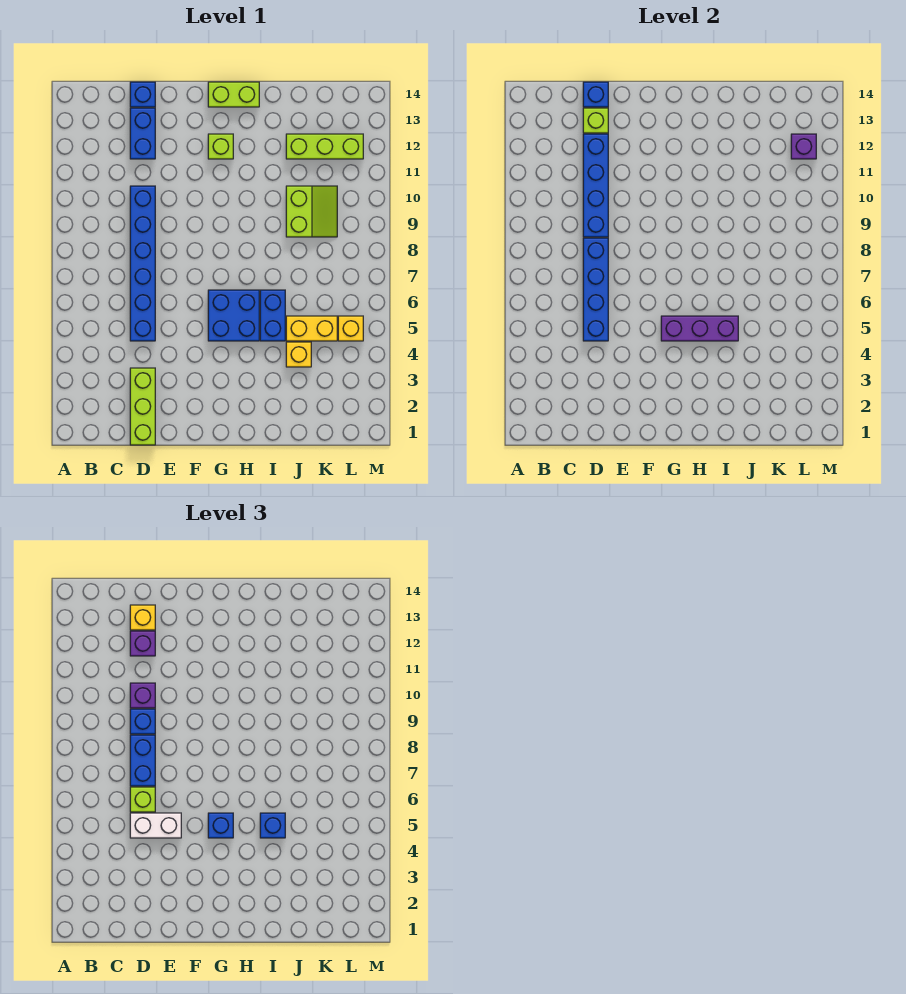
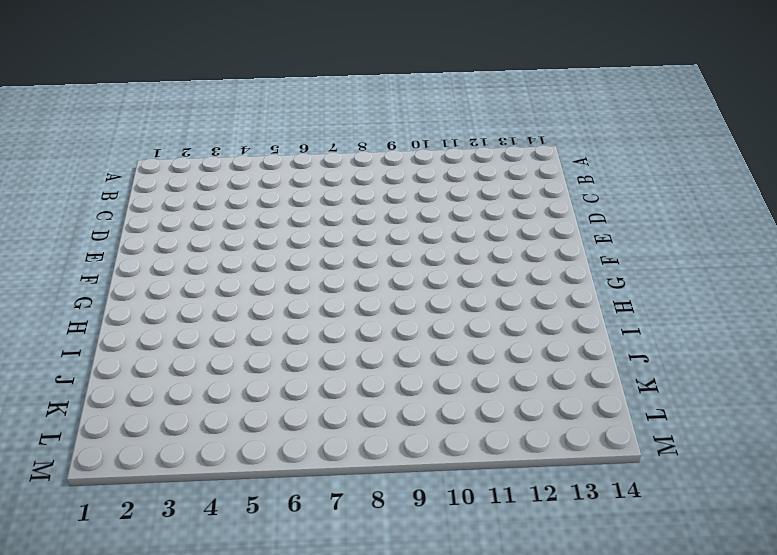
none -> lime 1x3 brick [130,368,155,445]
none -> blue 1x6 brick [130,186,155,341]
none -> blue 1x2 brick [130,108,155,159]

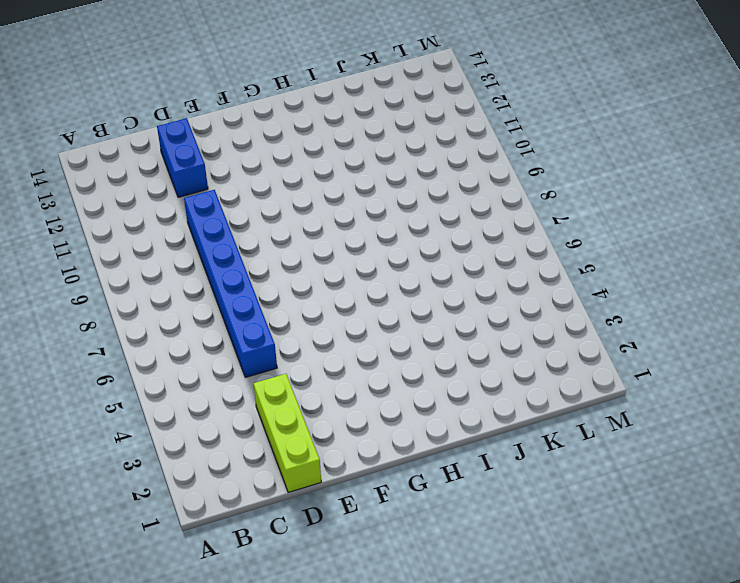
none -> blue 1x1 brick [130,82,155,107]
none -> blue 2x2 brick [208,290,259,341]
none -> lime 1x1 brick [208,134,233,159]

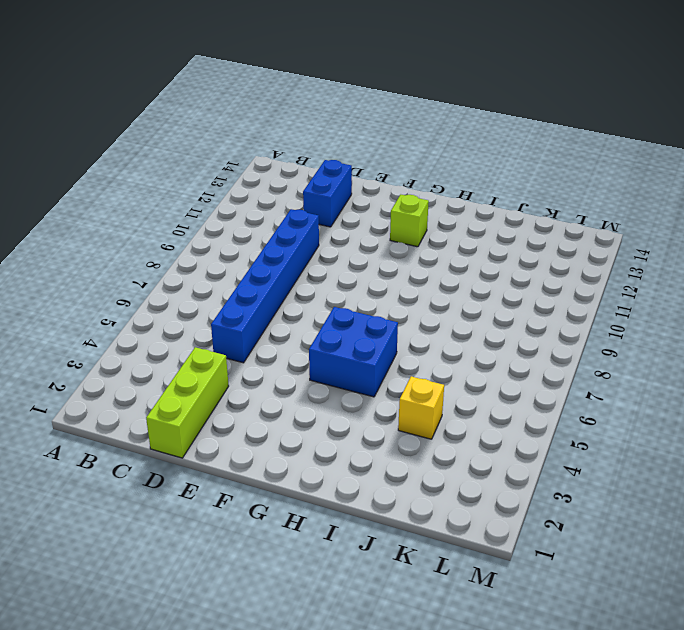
none -> blue 1x1 brick [130,82,155,107]
none -> lime 1x2 brick [208,82,259,107]
none -> blue 1x2 brick [260,290,285,341]

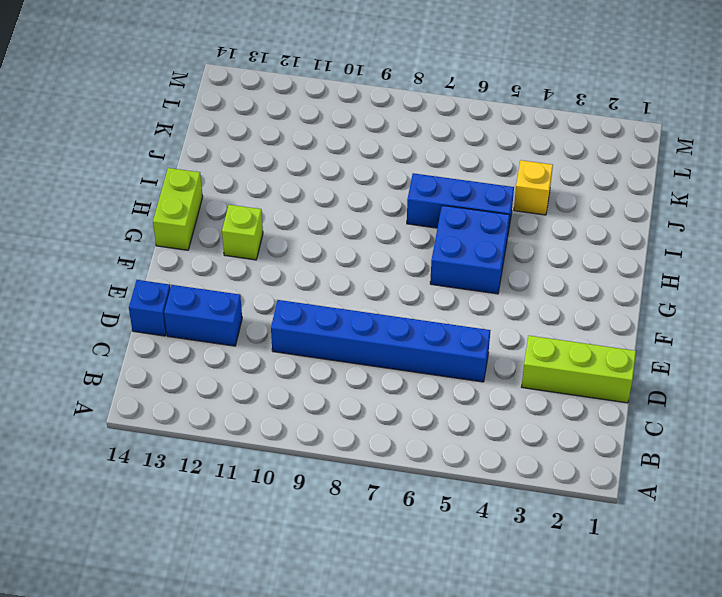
blue 1x3 brick [407,173,514,232] -> blue 1x2 brick [260,290,285,341]
none -> yellow 1x2 brick [286,316,337,341]
none -> lime 2x2 slope [286,186,337,237]
none -> lime 1x3 brick [286,134,363,159]

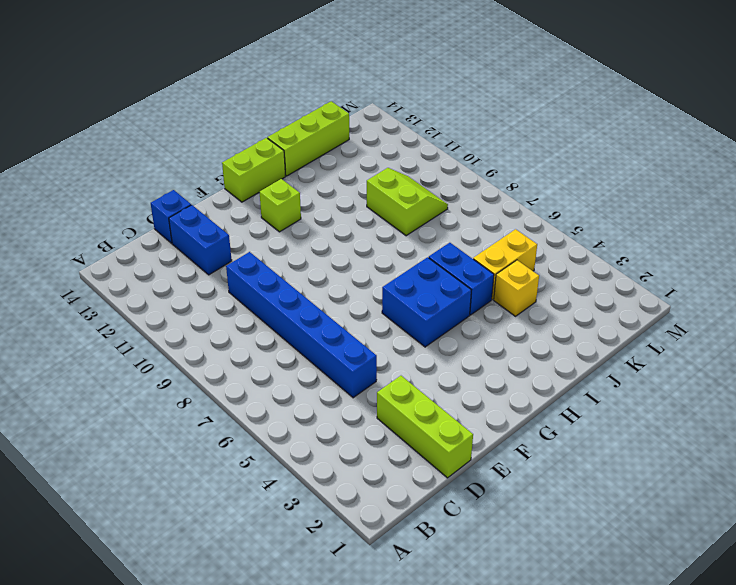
lime 1x3 brick [267,101,349,176] -> lime 1x3 brick moved to [286,134,363,159]
none -> yellow 1x1 brick [338,316,363,341]
none -> blue 1x4 brick [583,238,608,341]
none -> blue 1x4 brick [583,134,608,237]

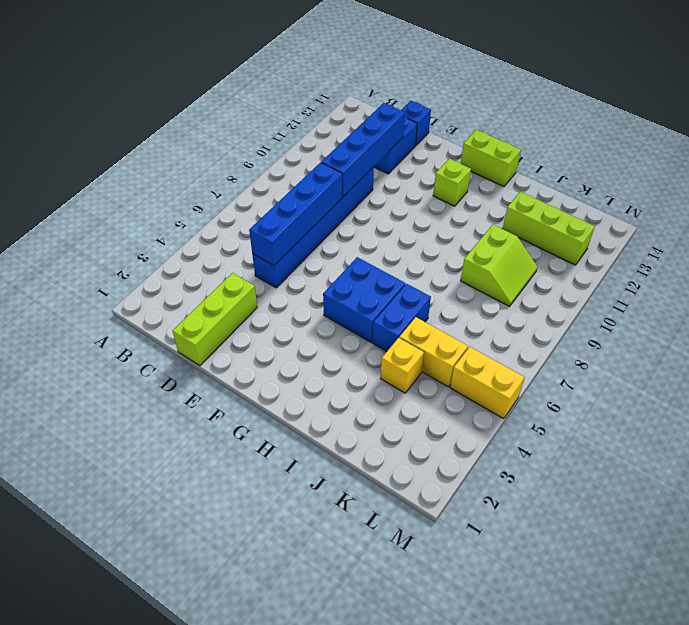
yellow 1x2 brick [450,347,525,419] -> yellow 1x1 brick [338,316,363,341]
none -> lime 1x1 brick [583,108,608,133]
none -> blue 1x1 brick [583,82,608,107]
none -> purple 1x3 brick [661,316,738,341]

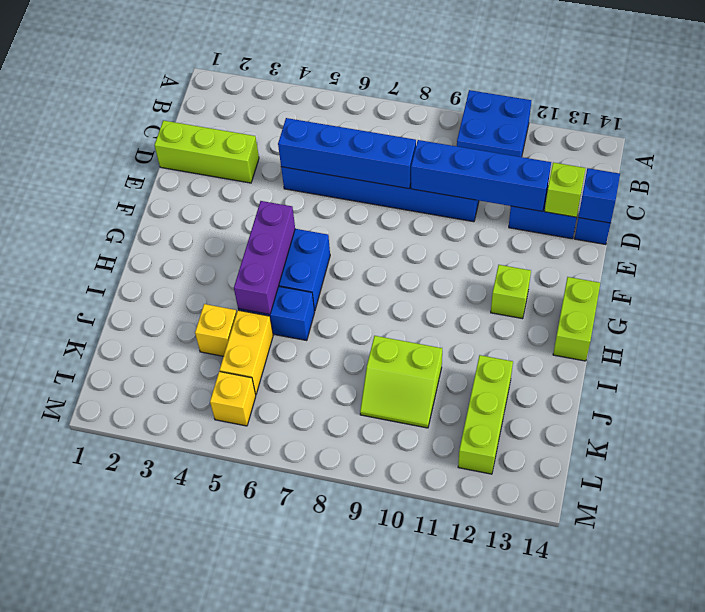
blue 2x2 brick [457,90,531,157] -> none
none -> purple 1x1 brick [791,134,816,159]
none -> white 1x2 brick [130,813,181,838]
none -> lime 1x1 brick [130,787,155,812]

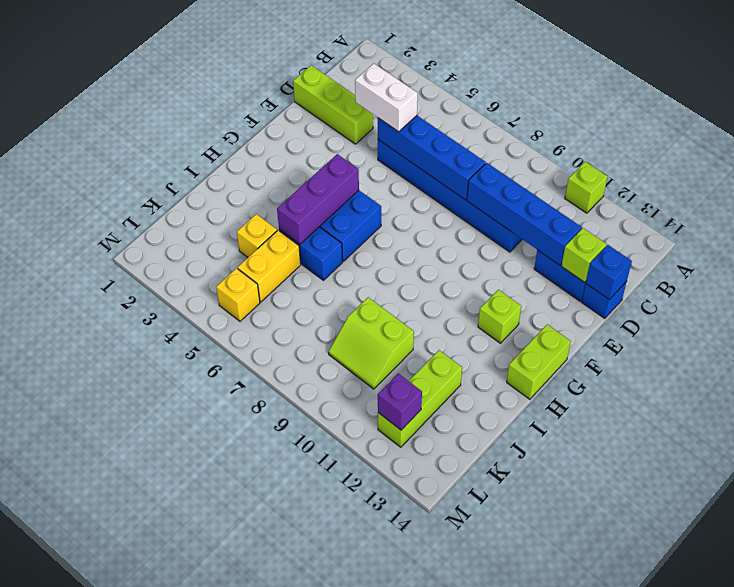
lime 1x1 brick [565,162,608,213] -> lime 1x1 brick moved to [130,787,155,812]
white 1x2 brick [355,63,418,132] -> white 1x2 brick turned to [130,813,181,838]
none -> blue 1x2 brick [130,735,155,786]
none -> blue 1x1 brick [130,709,155,734]
none -> purple 1x1 brick [130,683,155,708]

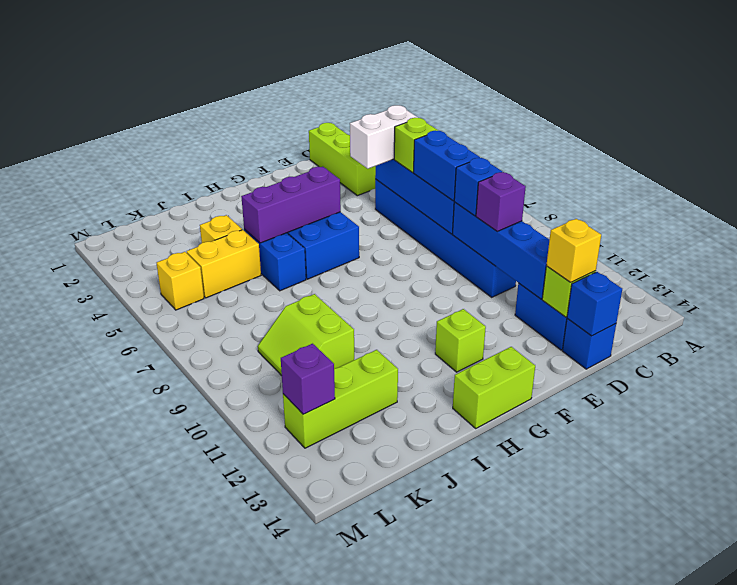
none -> purple 1x1 brick [130,631,155,656]
none -> blue 1x1 brick [208,813,233,838]
none -> blue 1x1 brick [260,813,285,838]

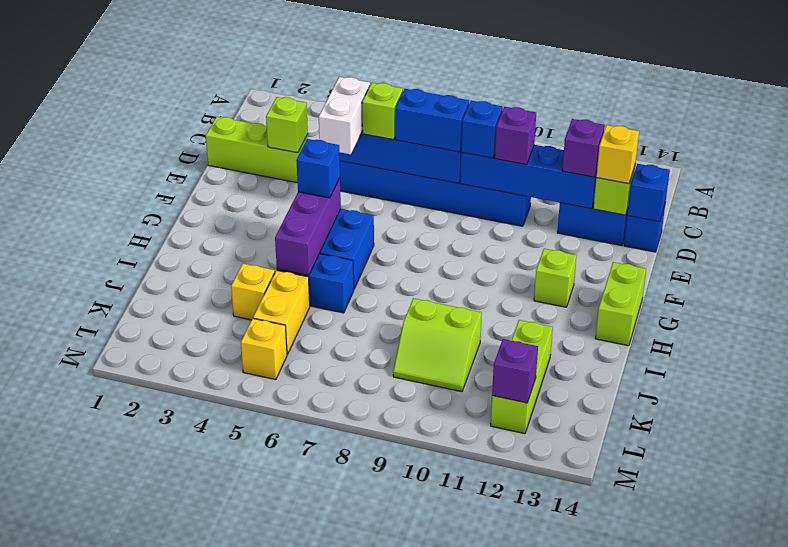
lime 1x1 brick [266,97,308,153] -> none
none -> blue 1x1 brick [260,813,285,838]

